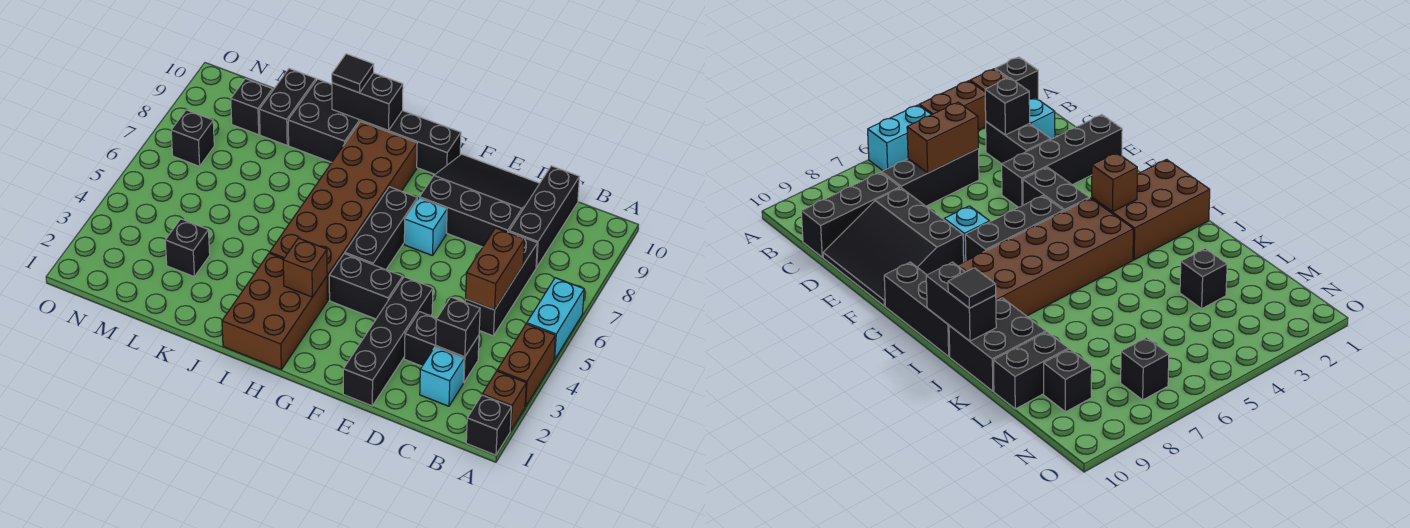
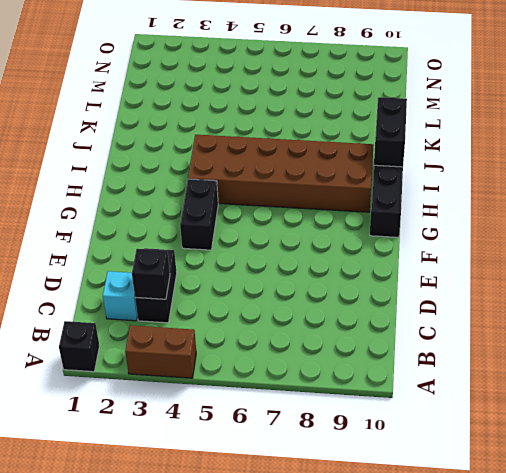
none -> brown 1x1 brick [482,371,526,431]
none -> cyan 1x2 brick [527,278,584,360]
none -> black 1x3 brick [465,232,537,336]

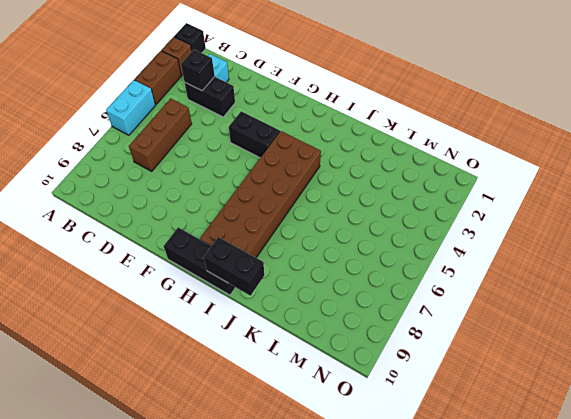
brown 1x3 brick [129,98,192,171] -> black 1x3 brick [465,232,537,336]
none -> black 1x3 brick [509,166,579,267]
none -> black 3x3 slope [420,154,540,247]
none -> black 1x4 brick [343,277,433,406]

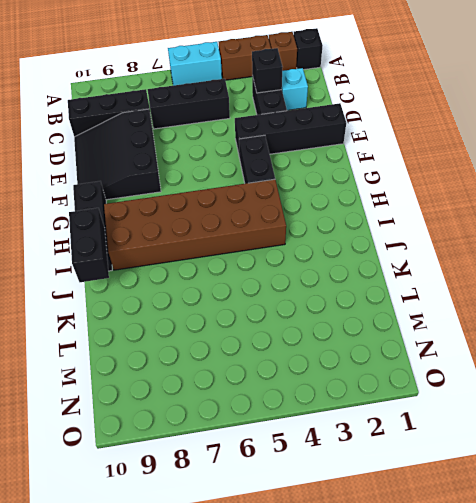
none -> cyan 1x1 brick [404,198,447,256]
none -> black 1x3 brick [345,187,417,269]
none -> brown 2x3 brick [222,253,327,369]

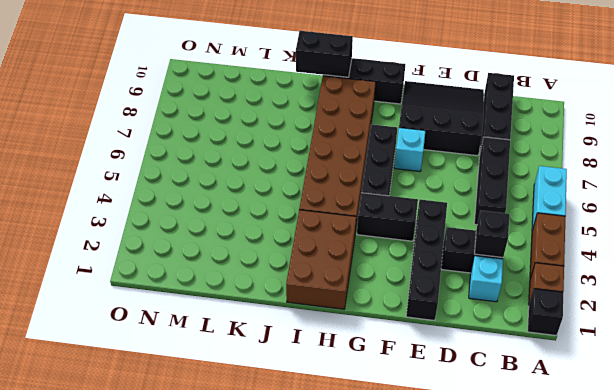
none -> black 2x2 brick [288,79,361,162]
none -> black 1x1 brick [165,219,210,277]
none -> black 1x2 brick [259,69,316,145]

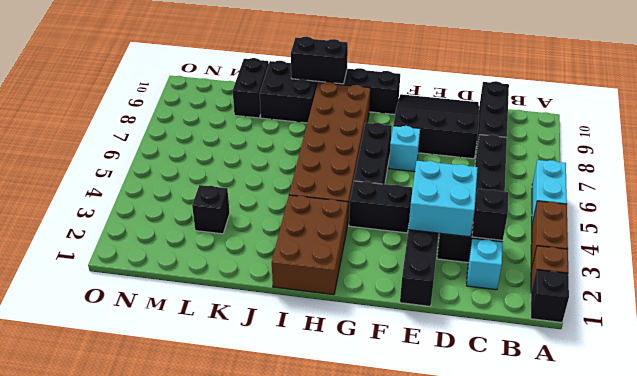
cyan 2x2 brick [408,161,478,237] -> none
none -> black 1x1 brick [231,79,273,135]
none -> black 1x1 brick [171,110,214,166]
none -> brown 1x2 brick [466,228,524,310]

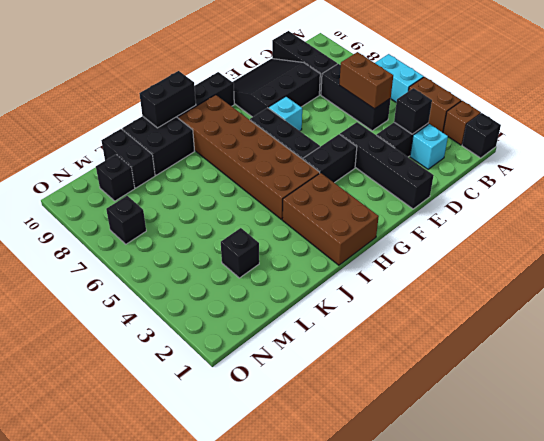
none -> brown 1x1 brick [283,238,327,297]
none -> black 1x1 tile [332,54,374,93]

